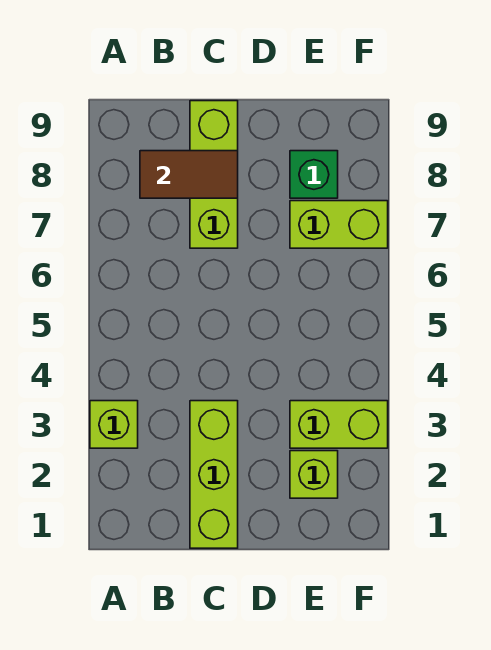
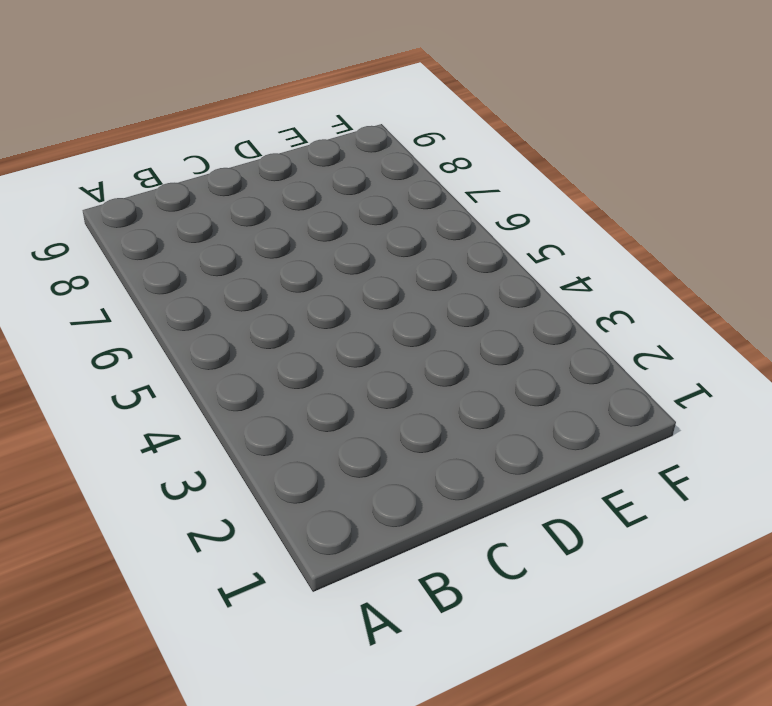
none -> lime 1x1 brick [90,401,138,448]
none -> lime 1x3 brick [190,401,238,548]

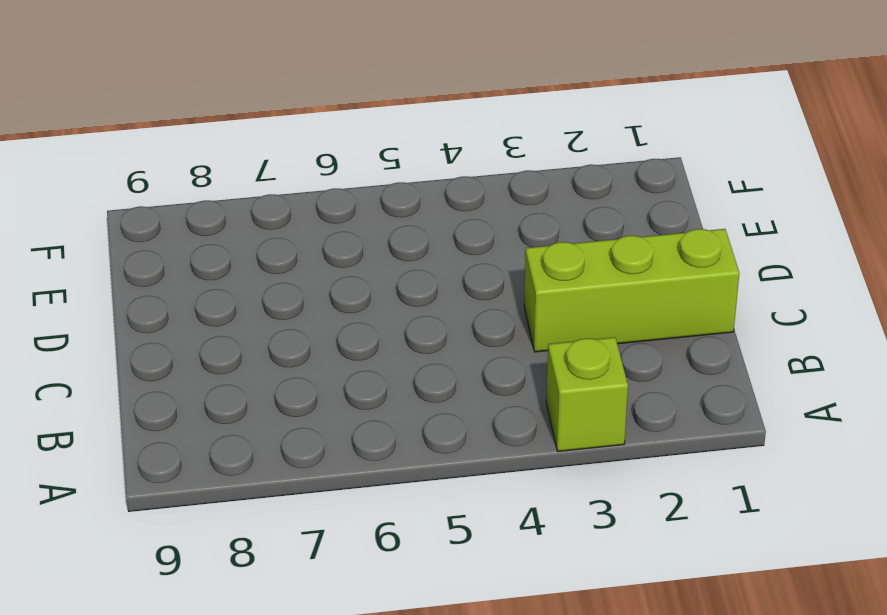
none -> lime 1x3 brick [190,101,238,248]
none -> lime 1x1 brick [290,451,338,498]

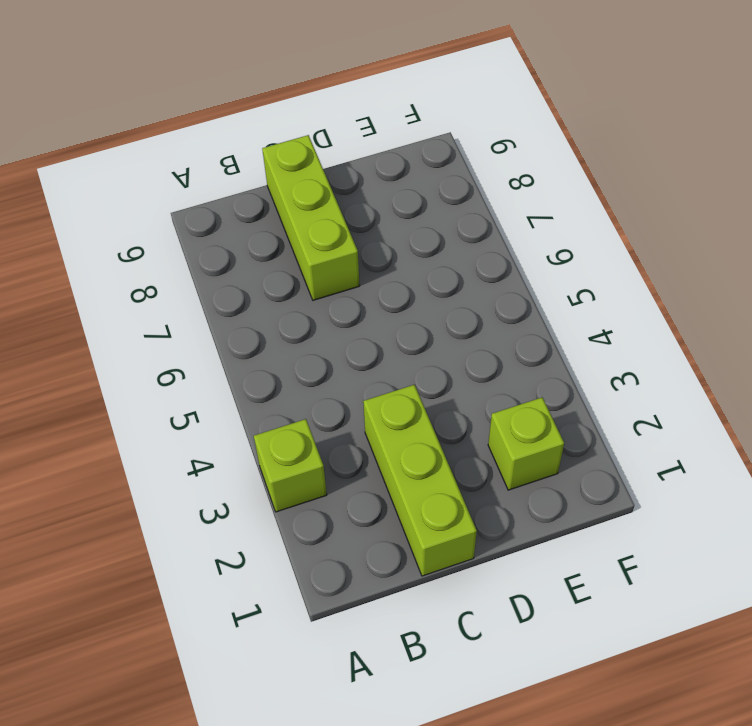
none -> lime 1x2 brick [290,401,388,448]
none -> lime 1x2 brick [290,201,388,248]

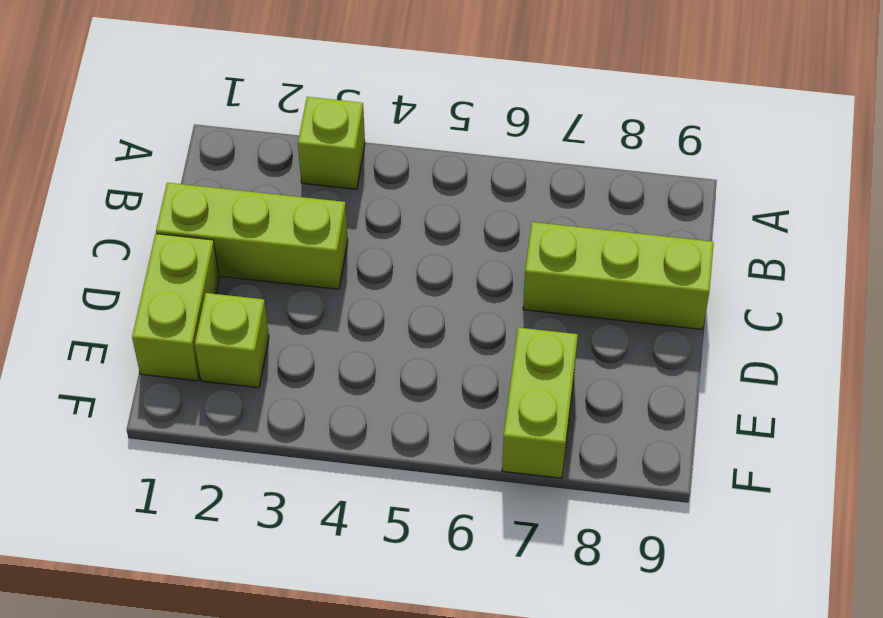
lime 1x2 brick [132,234,219,381] -> lime 1x2 brick moved to [290,401,388,448]
none -> green 1x1 brick [290,151,338,198]
none -> brown 1x2 tile [140,151,238,198]

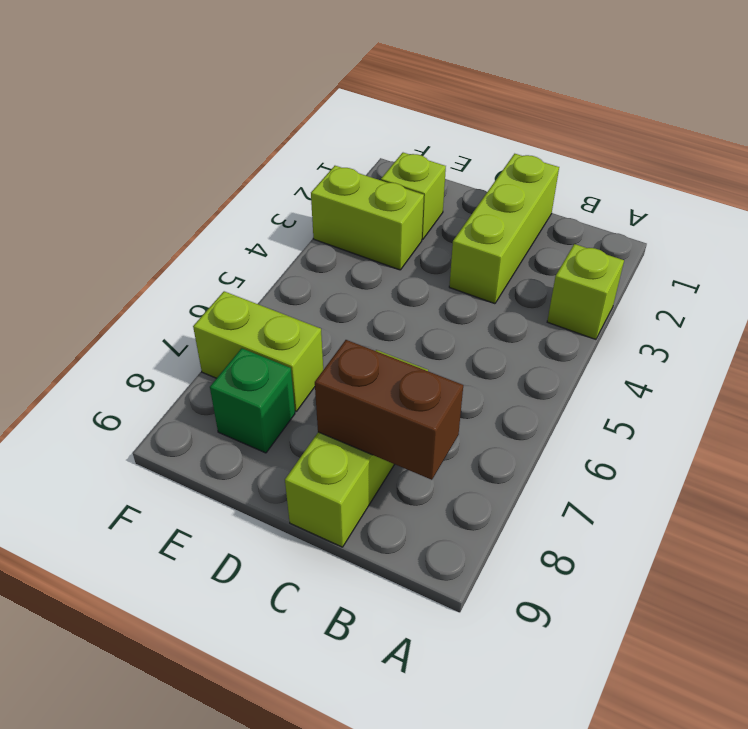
brown 1x2 brick [315,340,463,480] -> brown 1x2 tile [140,151,238,198]

